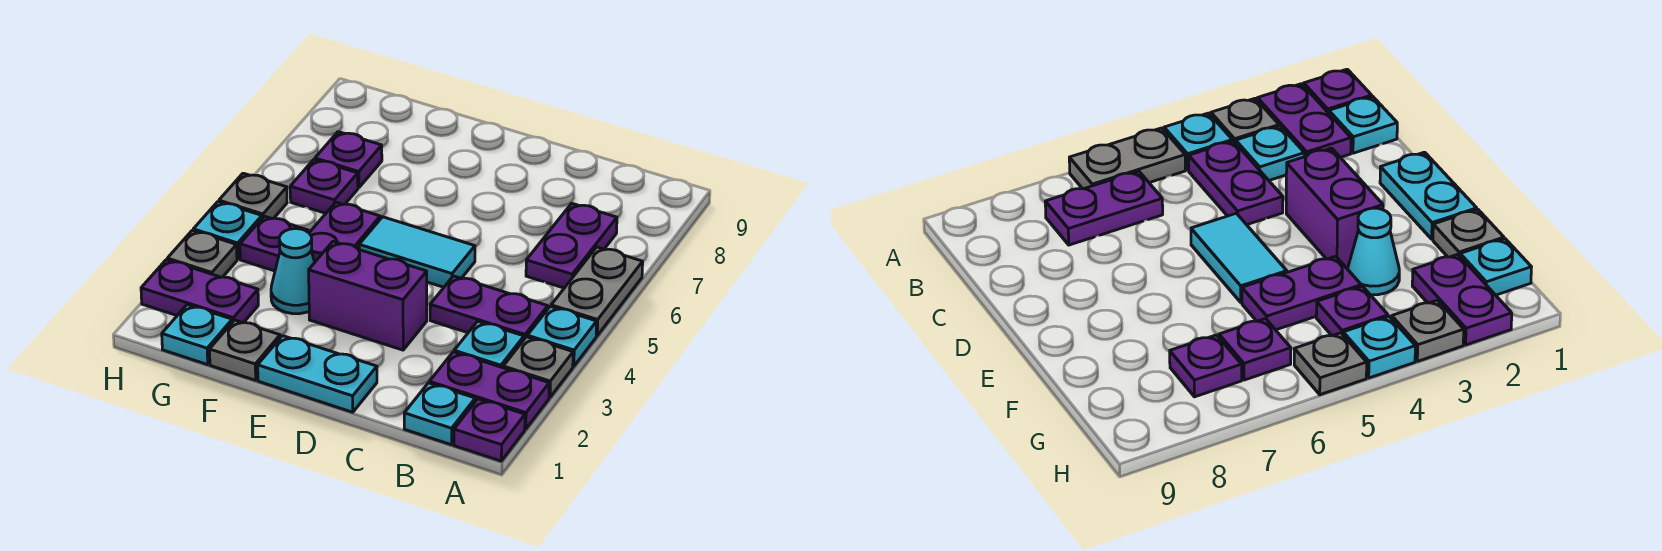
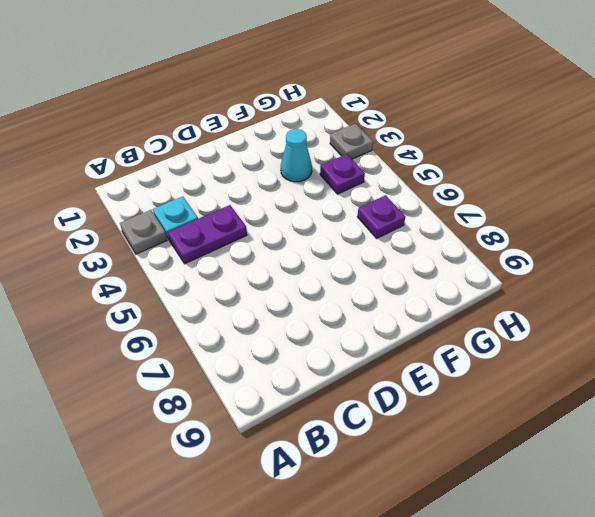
none -> purple 1x1 plate [454,399,525,461]
none -> purple 1x2 plate [429,352,549,429]
none -> cyan 1x1 plate [527,307,597,366]

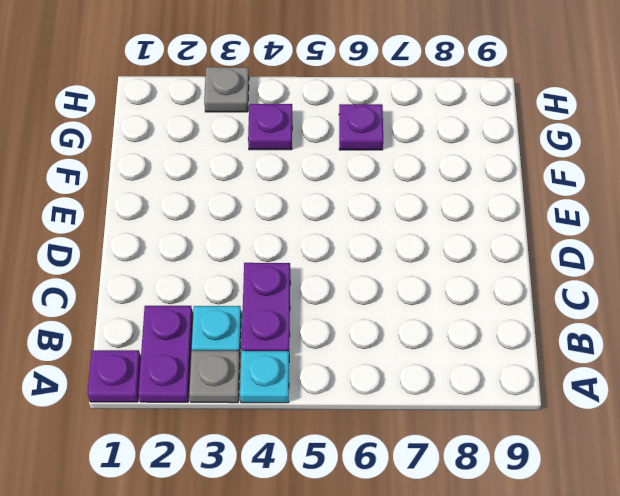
none -> grey 1x2 plate [551,247,643,336]
none -> cyan 1x1 plate [404,383,475,445]
none -> purple 1x2 plate [526,203,617,288]

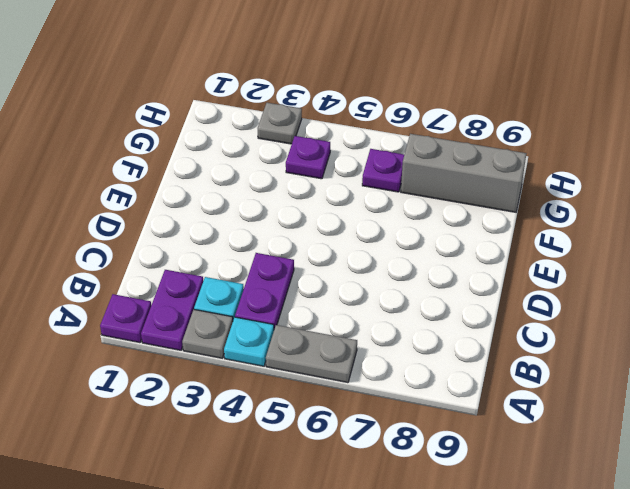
grey 1x3 brick [401,134,526,212] -> purple 1x1 plate [315,132,382,188]
none -> cyan 1x1 plate [404,383,475,445]
none -> purple 1x2 plate [526,203,617,288]
none -> cyan 1x2 plate [258,336,377,412]

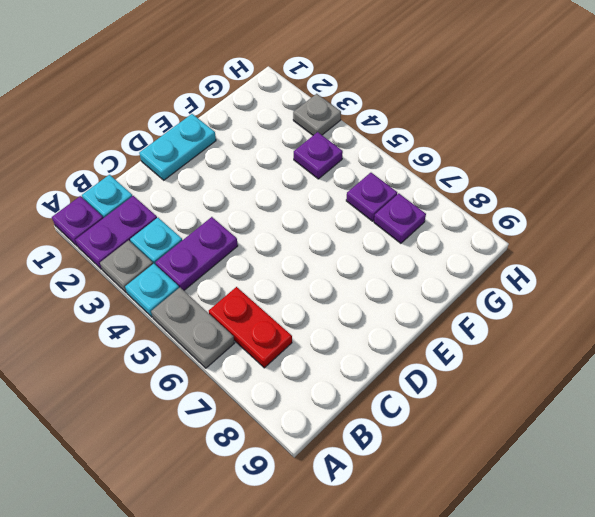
red 1x2 plate [209,287,292,368] -> purple 1x2 plate [526,203,617,288]
none -> purple 1x2 brick [309,242,427,350]
none -> cyan 1x2 tile [359,217,475,287]
none -> grey 1x1 plate [210,320,280,380]

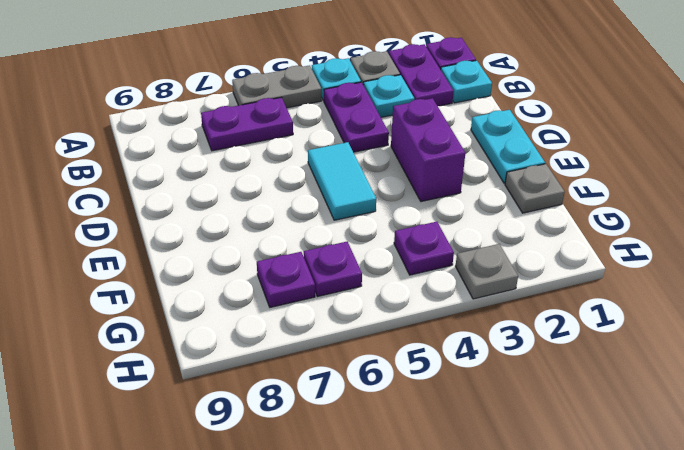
none -> cyan 1x1 cone [271,229,315,314]
none -> purple 1x2 plate [310,202,380,262]
none -> cyan 1x1 plate [162,305,232,365]

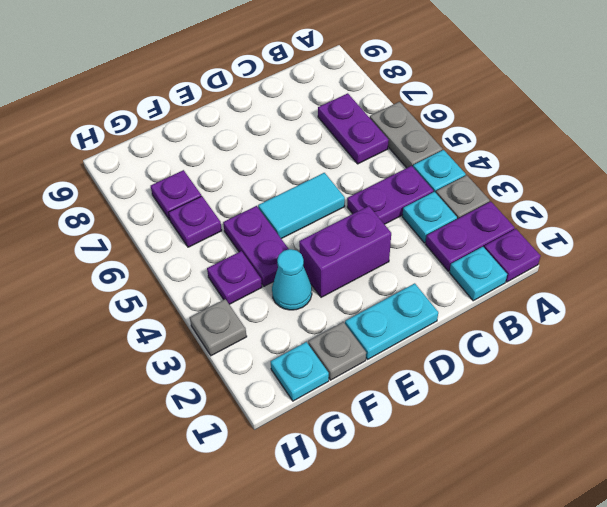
none -> purple 1x2 plate [141,260,258,323]
none -> cyan 1x1 plate [193,202,262,259]
none -> grey 1x1 plate [219,173,287,219]

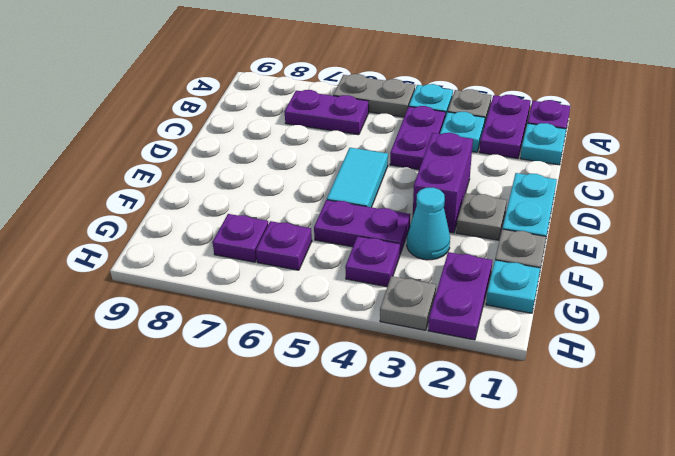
grey 1x1 plate [456,193,507,240] -> grey 1x1 plate moved to [219,173,287,219]
none -> cyan 1x1 plate [193,202,262,259]

